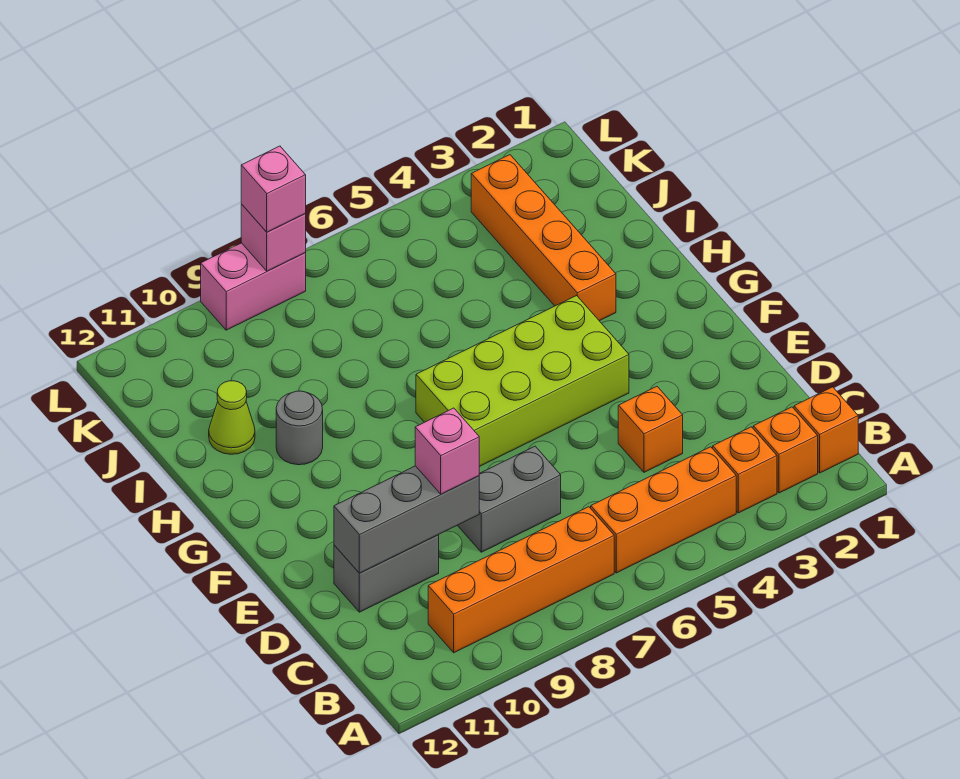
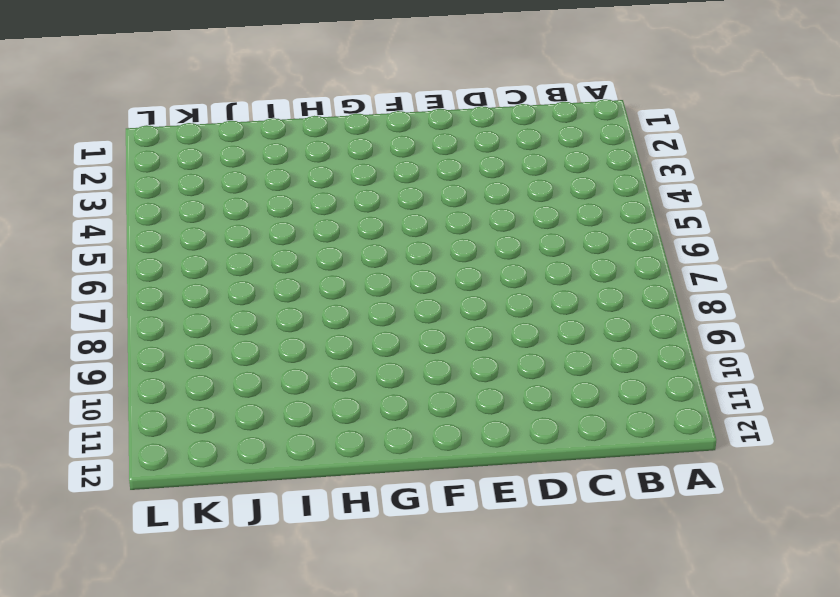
none -> orange 1x1 brick [794,387,858,473]
none -> orange 1x1 brick [753,407,818,493]
none -> orange 1x1 brick [713,427,777,513]

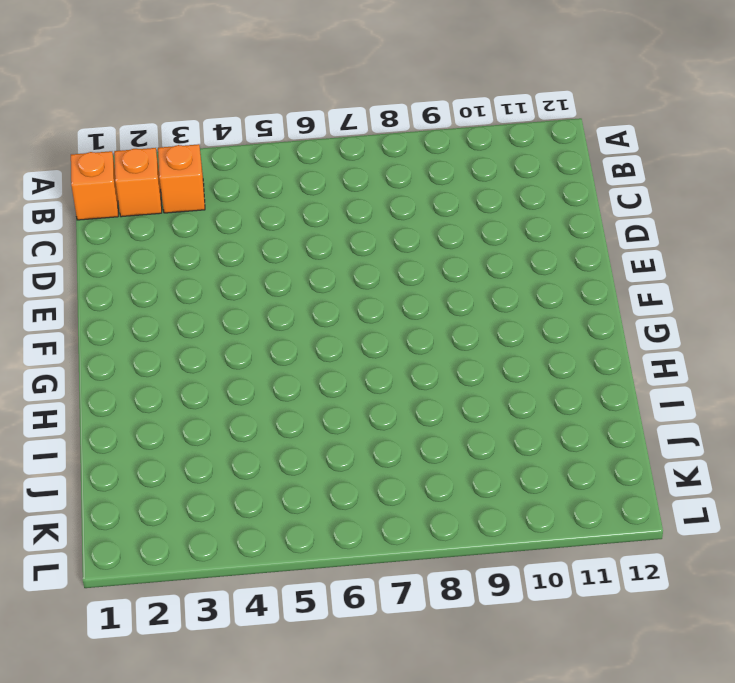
none -> orange 1x3 brick [591,447,736,573]
none -> orange 1x4 brick [428,507,614,653]
none -> orange 1x1 brick [618,387,683,472]

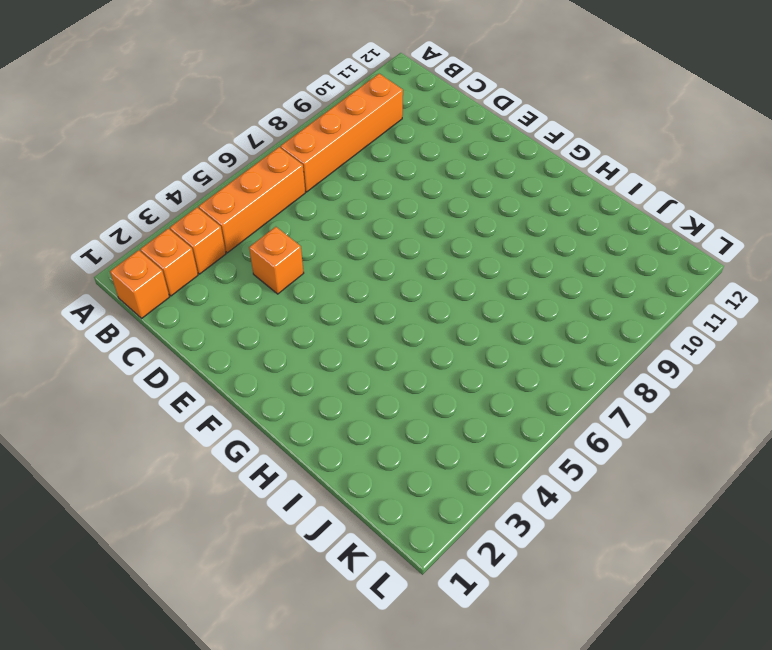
none -> grey 1x2 brick [457,446,561,552]
none -> grey 1x2 brick [334,535,439,612]
none -> lime 2x4 brick [416,296,629,467]

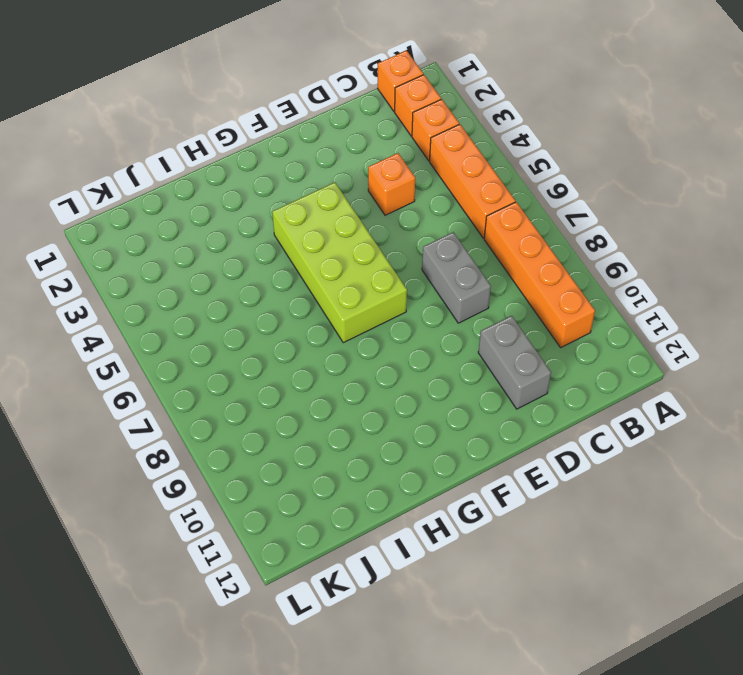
none -> orange 1x4 brick [471,155,616,321]
none -> grey 1x1 round brick [276,391,323,465]
none -> lime 1x1 cone [209,381,255,454]

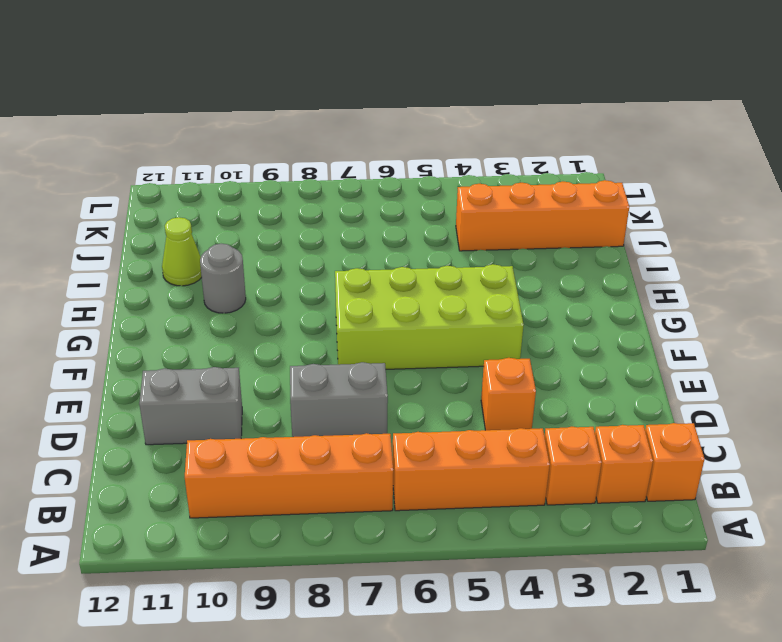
orange 1x4 brick [456,180,629,251] -> orange 1x4 brick turned to [471,155,616,321]
none -> pink 1x2 brick [201,243,306,330]
none -> grey 1x3 brick [334,466,479,573]
none -> pink 1x1 brick [241,204,306,271]

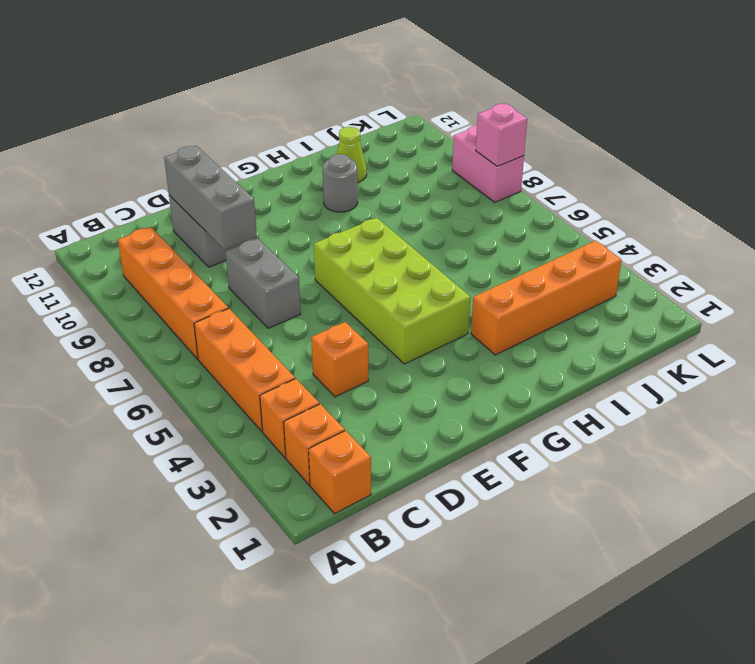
none -> pink 1x1 brick [415,408,479,494]
none -> pink 1x1 brick [241,146,306,232]

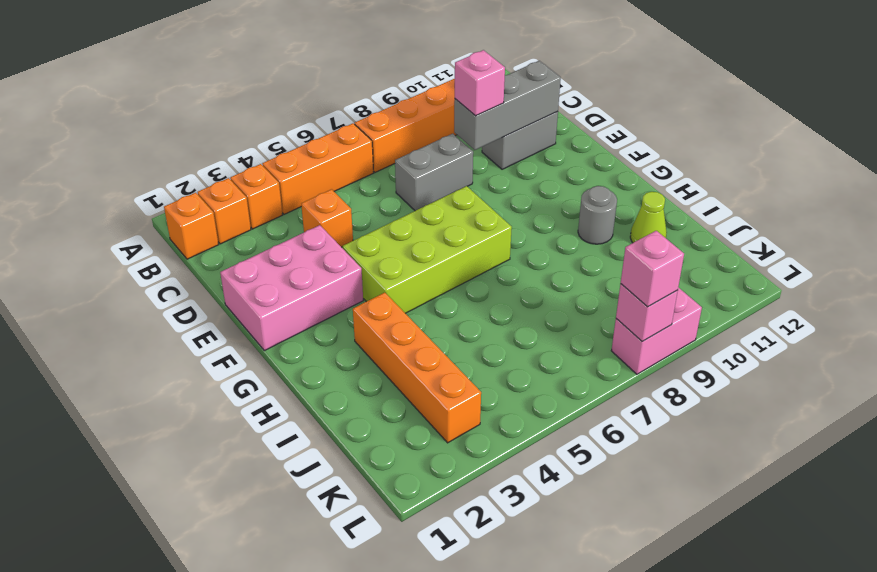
pink 2x3 brick [220,225,363,351] -> none

